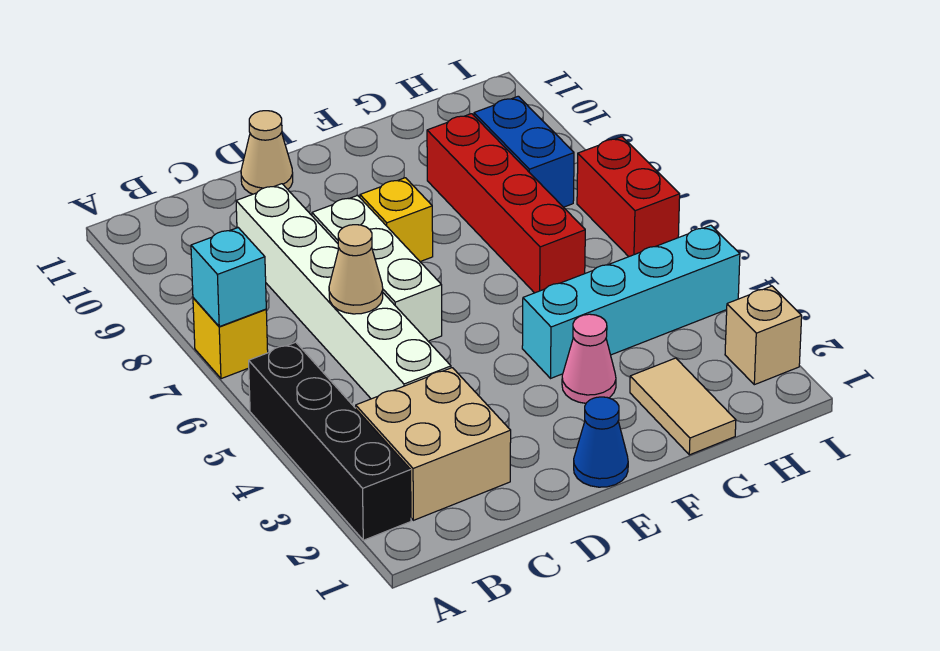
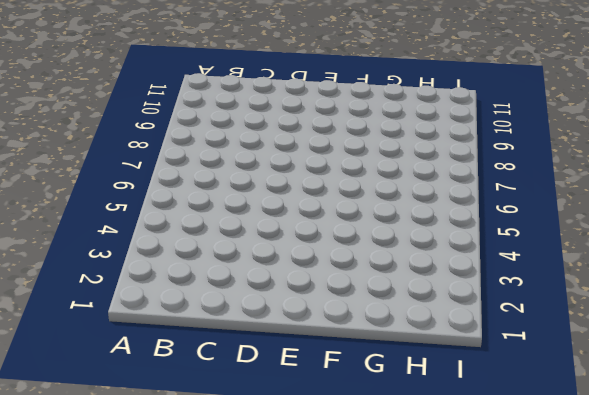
none -> black 1x4 brick [249,342,411,540]
none -> yellow 1x1 brick [193,298,268,379]
none -> tan 2x2 brick [356,368,511,520]

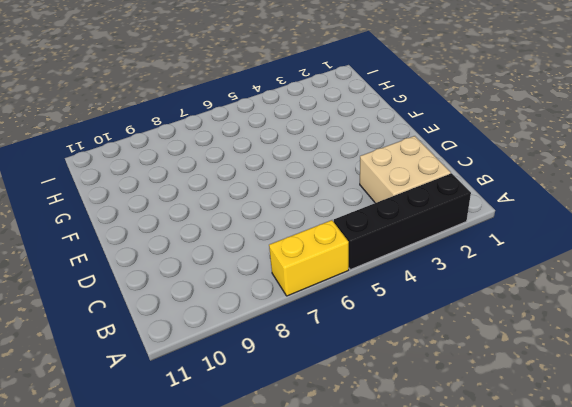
yellow 1x2 brick [269,220,349,296] -> yellow 1x1 brick [193,298,268,379]
none -> white 1x6 brick [236,184,451,399]
none -> white 1x3 brick [312,195,442,341]
none -> tan 1x1 cone [241,111,293,194]

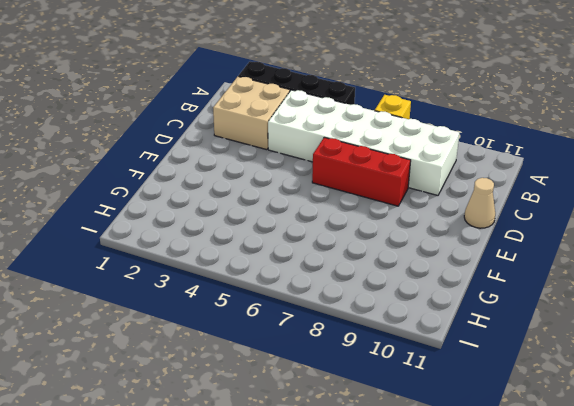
white 2x6 brick [268,90,460,195] -> white 1x6 brick [236,184,451,399]
red 1x3 brick [312,137,411,206] -> white 1x3 brick [312,195,442,341]
none -> blue 1x1 cone [574,397,628,487]
none -> yellow 1x1 brick [360,178,433,262]
none -> pink 1x1 cone [562,314,616,403]

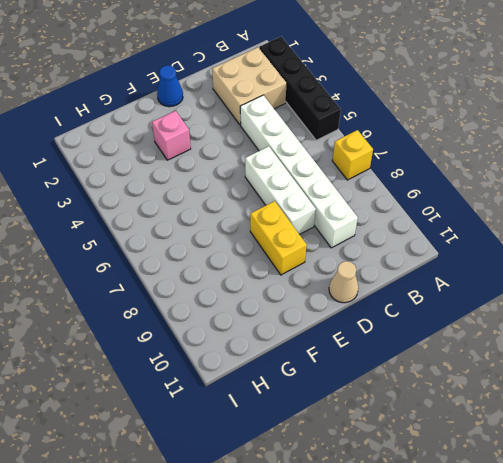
yellow 1x2 brick [250,201,307,275] -> yellow 1x1 brick [360,178,433,262]
pink 1x1 brick [152,111,191,160] -> pink 1x1 cone [562,314,616,403]
none -> cyan 1x4 brick [522,225,740,379]
none -> tan 1x2 tile [630,358,736,455]
none -> red 1x4 brick [427,114,585,293]

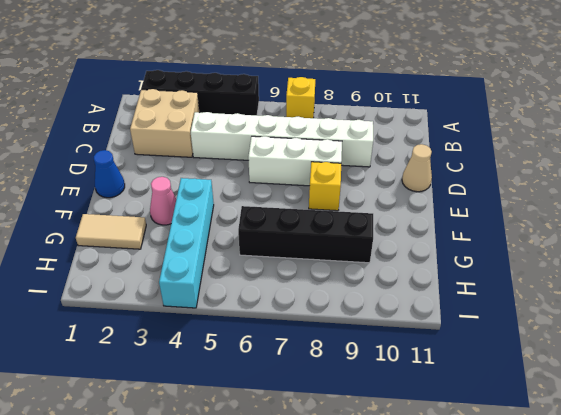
black 1x4 brick [238,206,373,263] -> red 1x4 brick [427,114,585,293]
none -> blue 1x2 brick [474,96,574,207]
none -> tan 1x1 brick [725,286,802,385]
none -> red 1x2 brick [577,137,680,257]

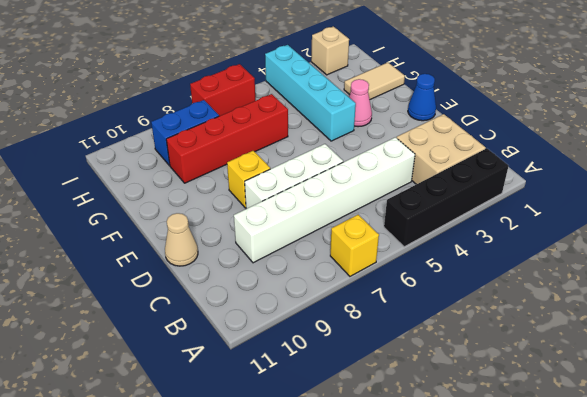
none -> cyan 1x1 brick [191,228,266,327]
none -> tan 1x1 cone [329,225,383,314]

